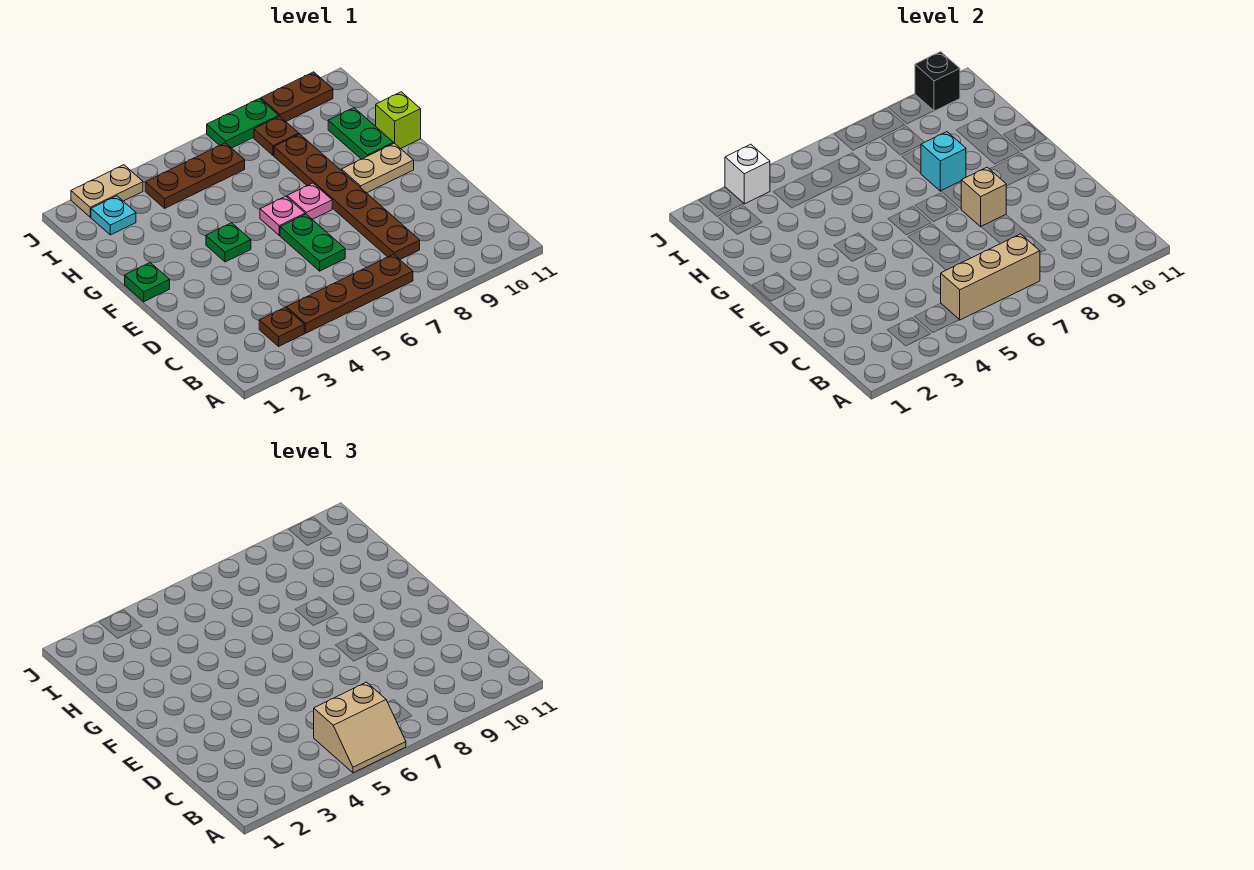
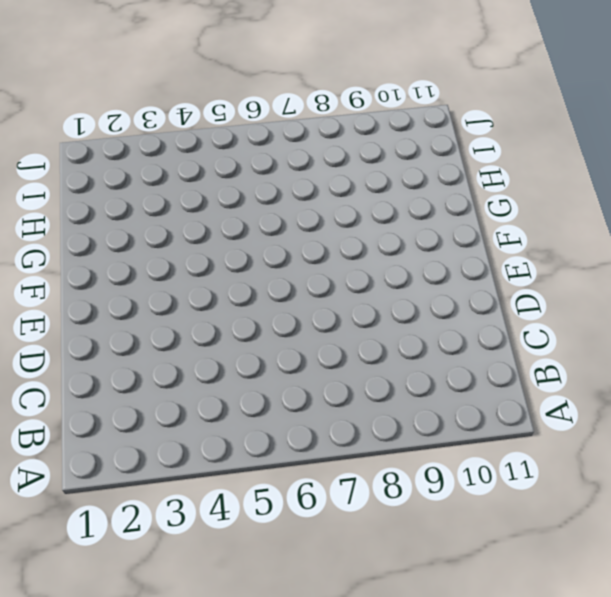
none -> brown 1x1 plate [259,307,304,346]
none -> brown 1x4 plate [286,254,413,333]
none -> brown 1x6 plate [274,134,420,259]

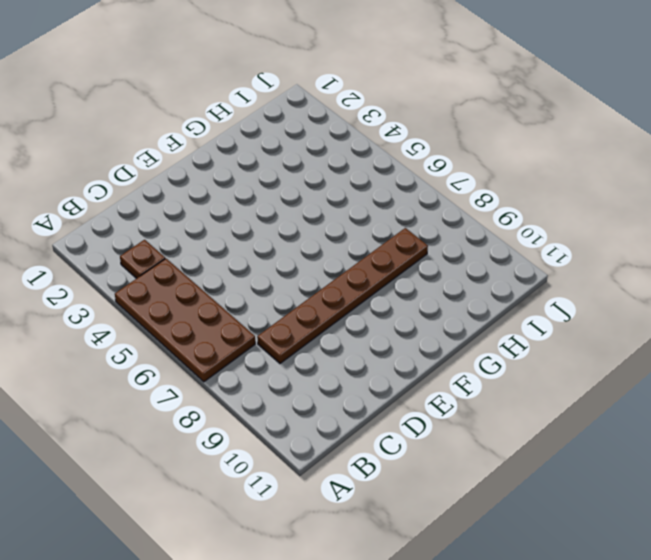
brown 2x4 plate [115,259,255,382] -> brown 1x4 plate [286,254,413,333]
none -> green 1x2 plate [280,214,345,271]
none -> green 1x1 plate [125,263,170,302]
none -> green 1x1 plate [206,223,251,262]

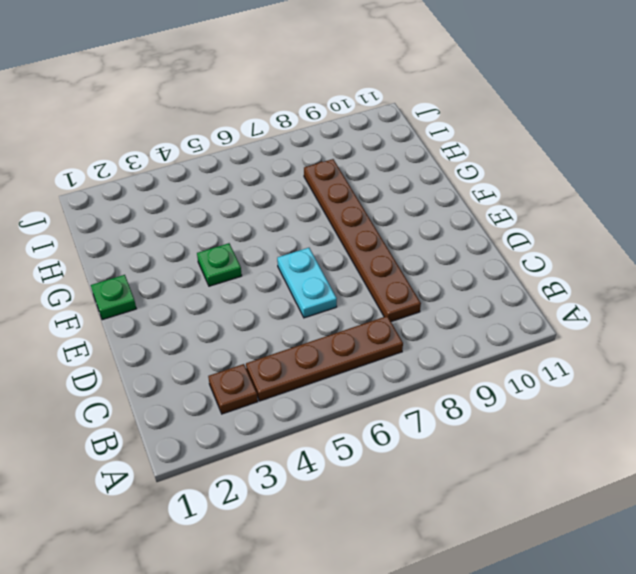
cyan 1x2 plate [277,248,337,318] -> green 1x2 plate [280,214,345,271]
none -> pink 1x1 plate [260,196,305,235]
none -> pink 1x1 plate [287,183,332,219]
none -> tan 1x2 plate [341,143,414,193]

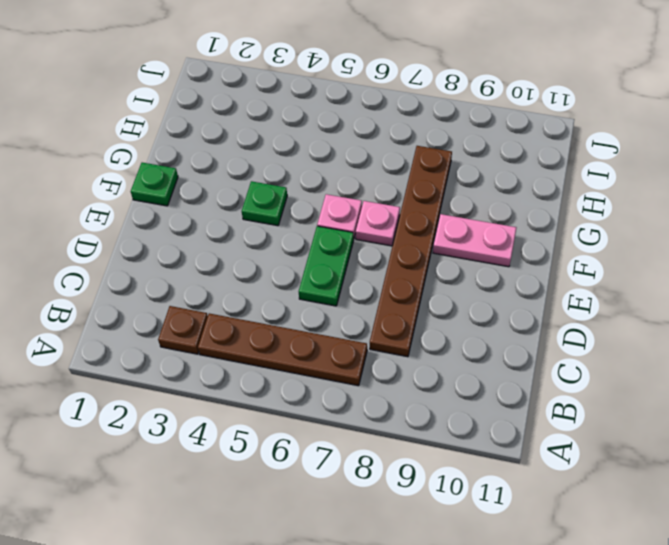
pink 1x2 plate [433,214,516,267] -> tan 1x2 plate [341,143,414,193]
none -> green 1x2 plate [328,108,393,159]
none -> lime 1x1 brick [376,92,421,149]
none -> cyan 1x1 plate [91,196,136,235]

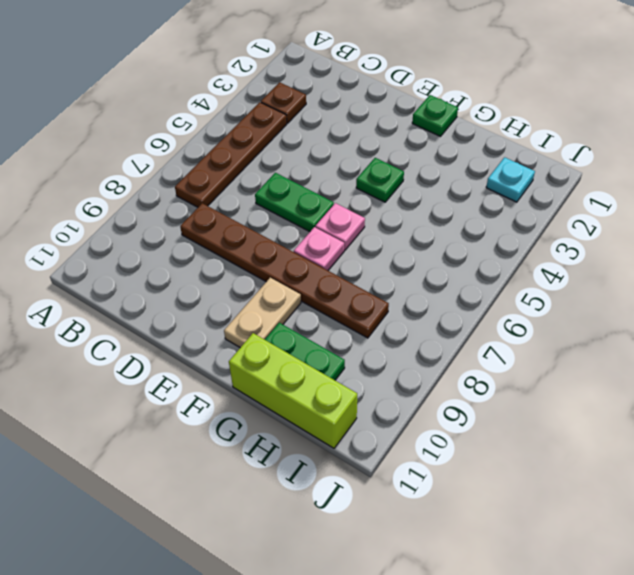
lime 1x3 brick [229,333,357,448] -> lime 1x1 brick [376,92,421,149]
none -> brown 1x3 plate [145,143,245,208]
none -> brown 1x1 plate [254,116,299,155]
none -> tan 1x2 plate [71,165,143,217]

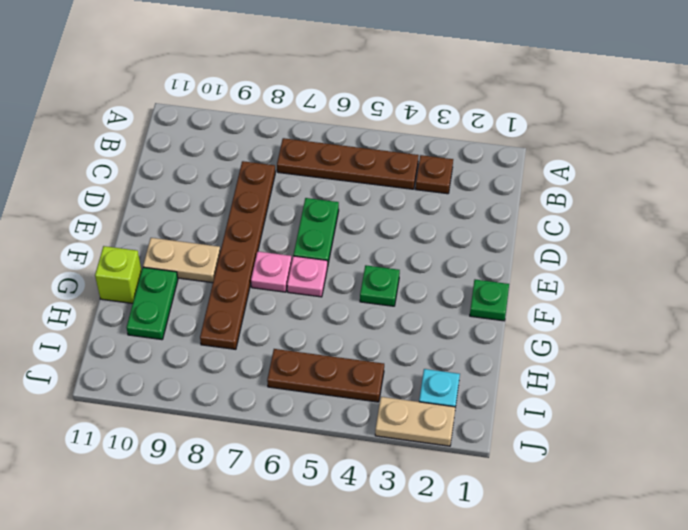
none -> brown 1x1 plate [254,116,299,155]
none -> green 1x2 plate [207,99,279,148]
none -> brown 1x2 plate [261,72,333,121]

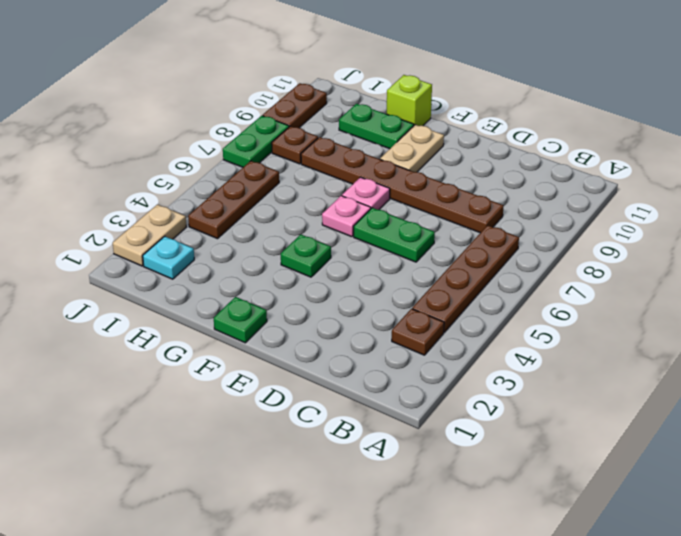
none -> tan 1x3 brick [941,234,1040,320]
none -> tan 1x1 brick [961,167,1006,227]
none -> cyan 1x1 brick [921,132,966,191]

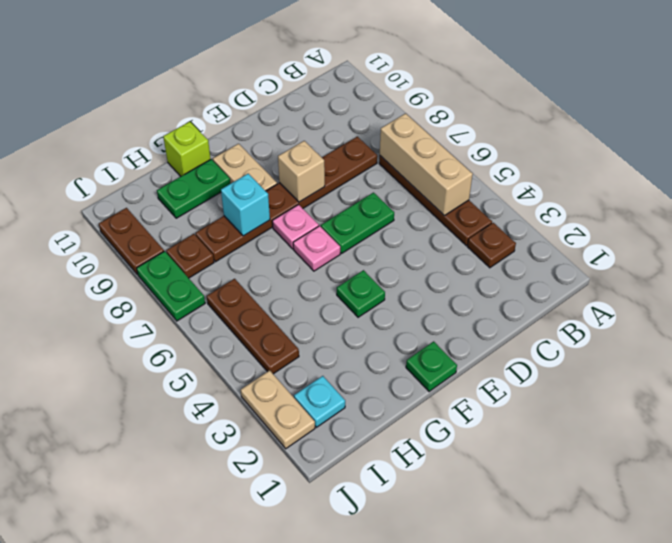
none -> white 1x1 brick [725,144,770,204]
none -> black 1x1 brick [915,52,960,111]
none -> tan 2x2 slope [314,682,406,773]

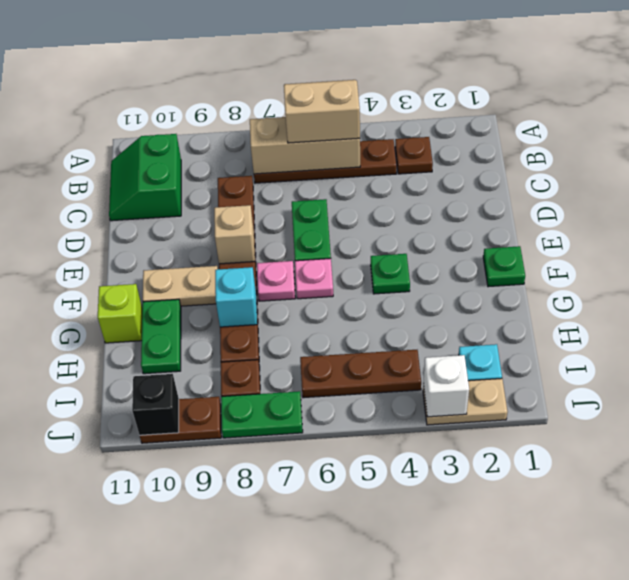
green 2x2 slope [109,134,181,221] -> none

